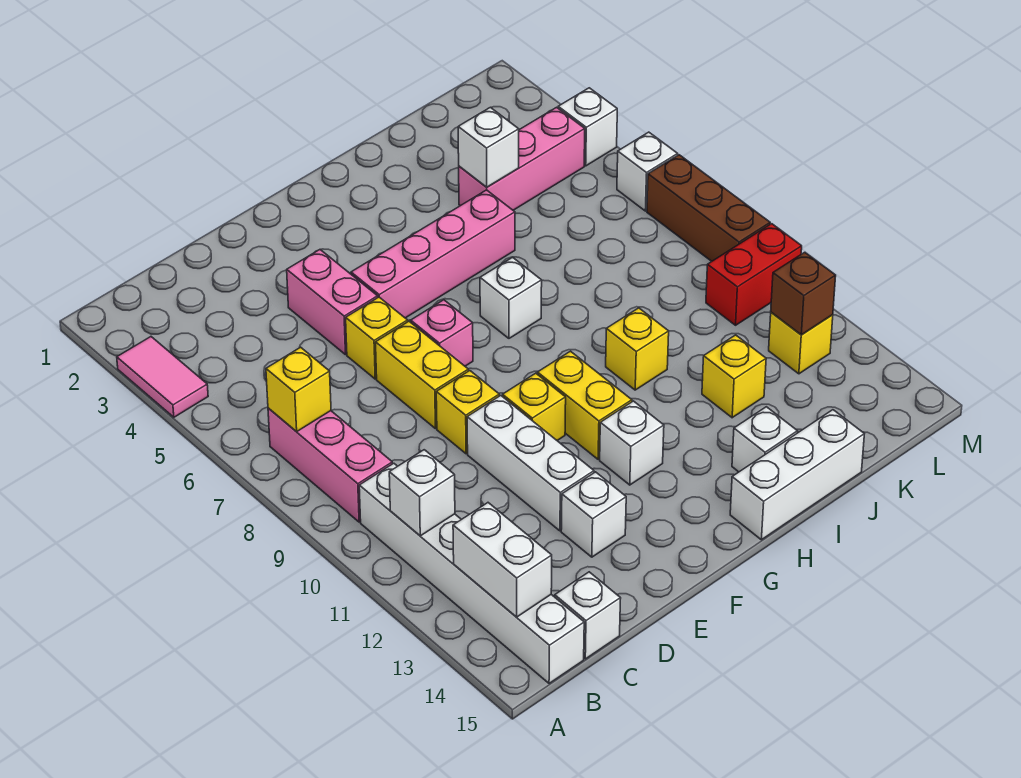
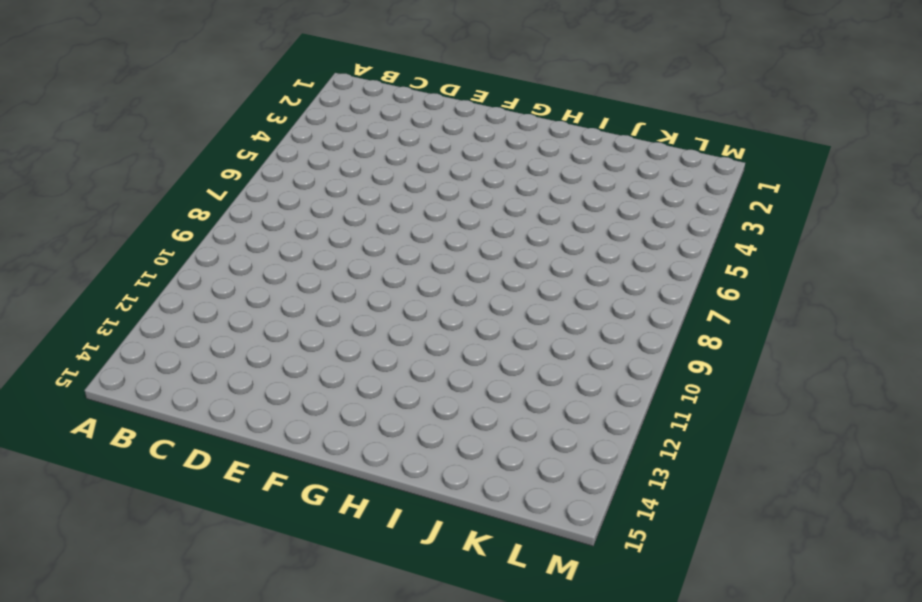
none -> pink 1x2 tile [117,337,208,417]
none -> pink 1x3 brick [268,408,392,522]
none -> white 1x6 brick [359,463,584,684]
none -> white 1x1 brick [555,572,621,659]

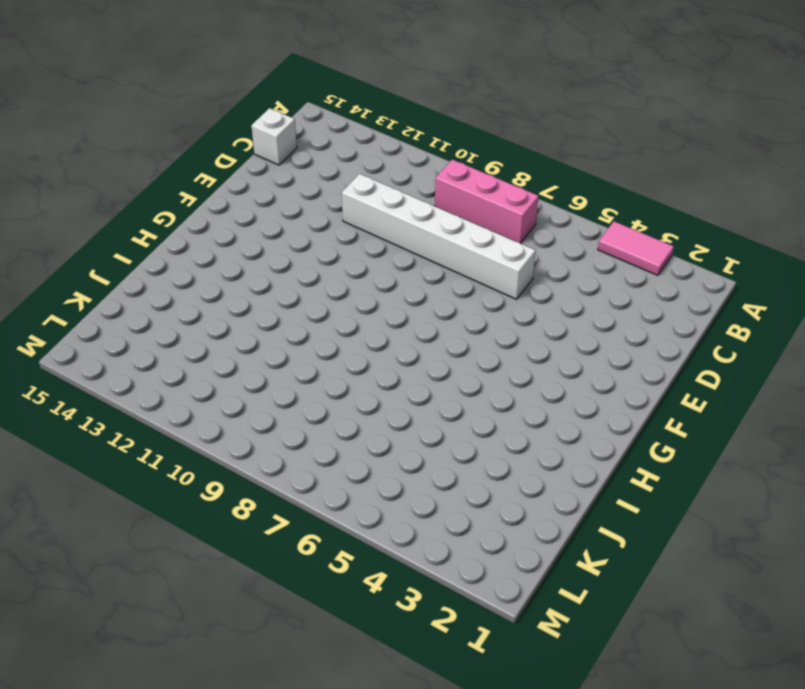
white 1x6 brick [342,174,536,299] -> white 1x6 brick moved to [359,463,584,684]
none -> pink 1x2 brick [287,250,378,355]
none -> yellow 1x1 brick [346,297,408,379]
none -> yellow 1x2 brick [376,321,468,429]
none -> yellow 1x1 brick [436,371,499,454]

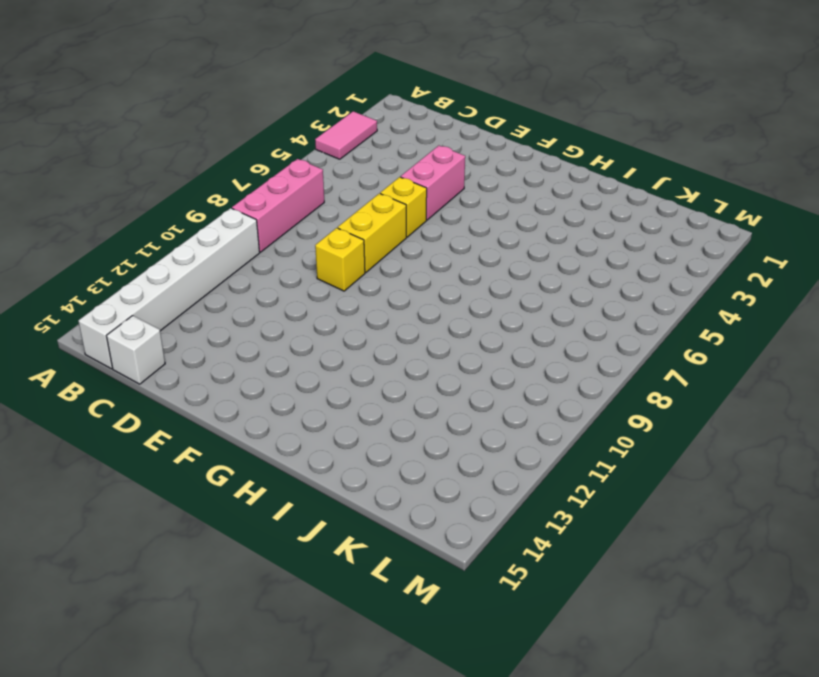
none -> white 1x3 brick [467,396,594,531]
none -> white 1x1 brick [561,472,626,557]
none -> pink 1x4 brick [351,190,515,318]
none -> pink 1x1 brick [411,300,473,366]

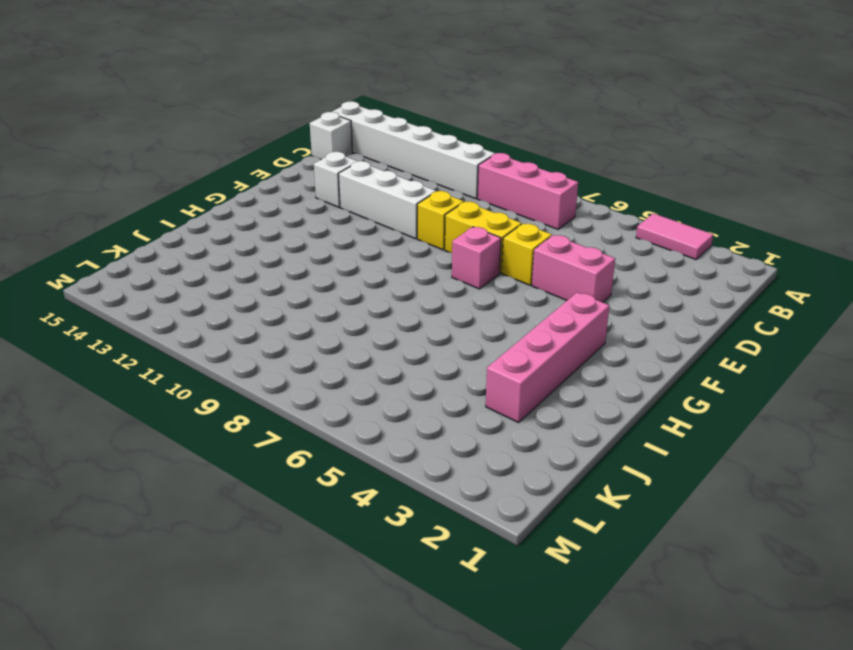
pink 1x4 brick [486,292,609,422] -> pink 1x4 brick moved to [351,190,515,318]
none -> yellow 1x1 brick [503,373,566,440]
none -> yellow 1x2 brick [537,351,632,459]
none -> white 1x1 brick [600,401,664,485]
none -> white 1x1 brick [480,257,542,338]

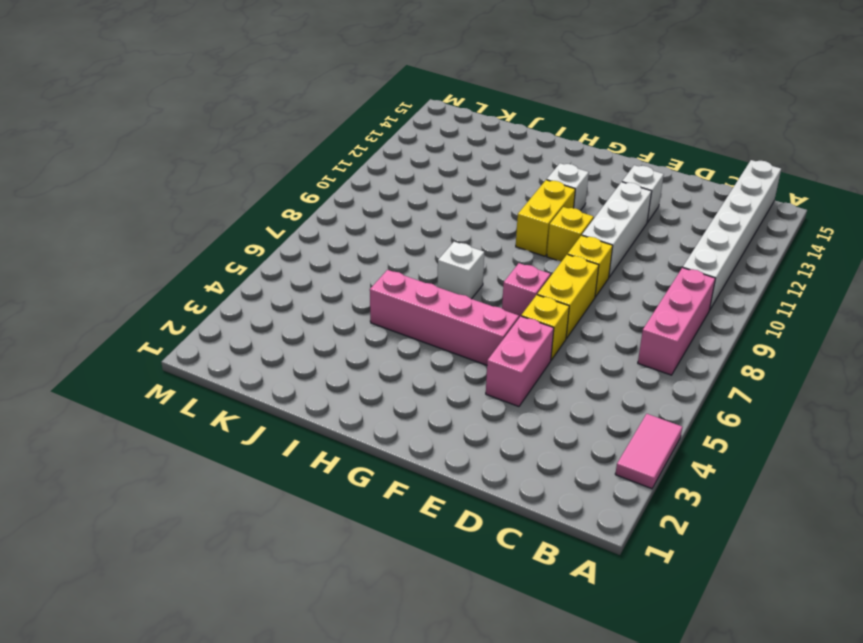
none -> white 1x1 brick [555,572,621,659]
none -> white 1x3 brick [730,410,864,540]
none -> yellow 1x1 brick [606,308,669,390]
none -> white 1x1 brick [732,407,798,472]

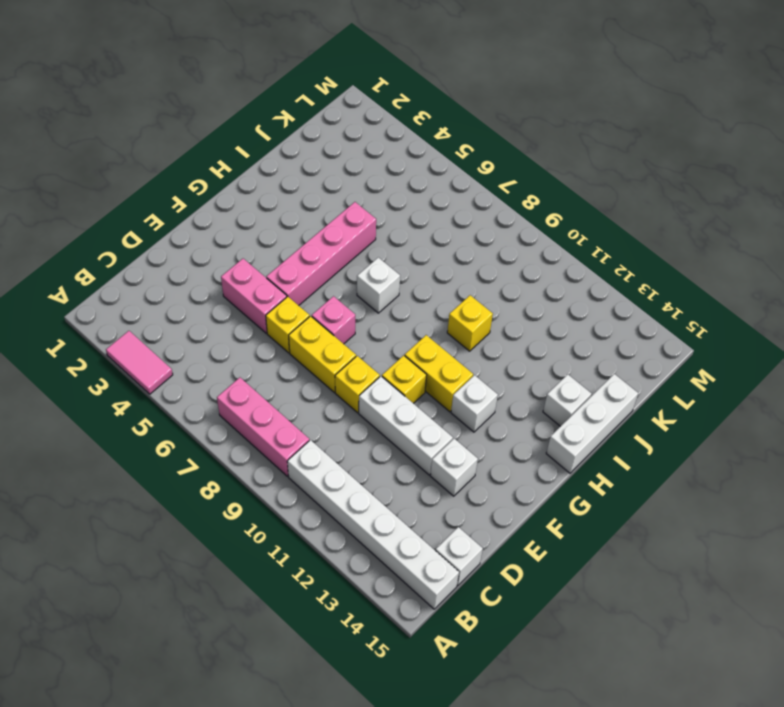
none -> pink 1x3 brick [459,107,585,210]
none -> yellow 1x1 brick [702,335,766,418]
none -> red 1x2 brick [706,224,802,325]
none -> yellow 1x1 brick [769,312,833,374]

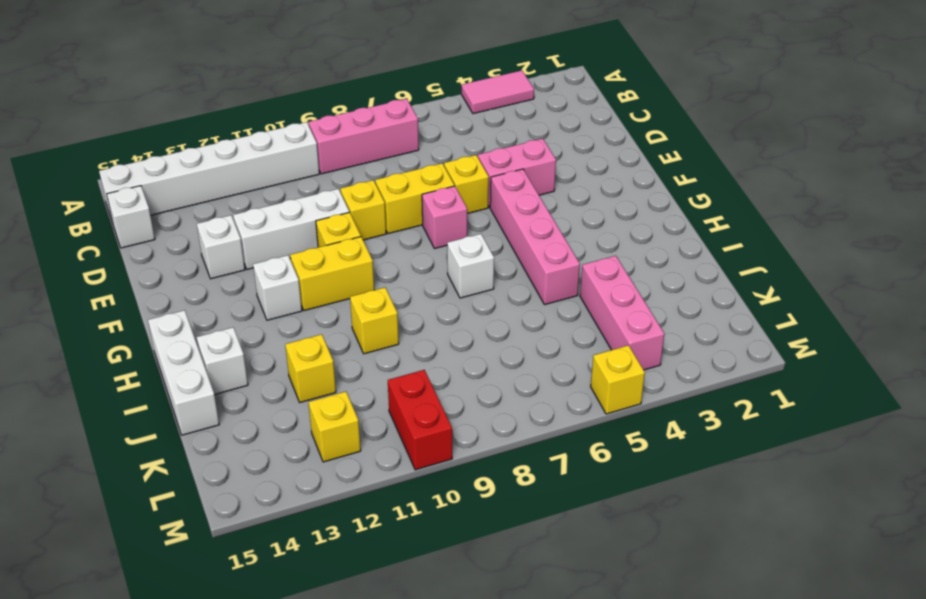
yellow 1x1 brick [591,345,645,414] -> yellow 1x1 brick moved to [266,347,331,432]
none -> white 1x1 brick [558,88,617,166]
none -> white 1x1 brick [617,132,678,211]
none -> brown 1x3 brick [647,155,770,261]
none -> white 1x1 brick [389,450,455,536]

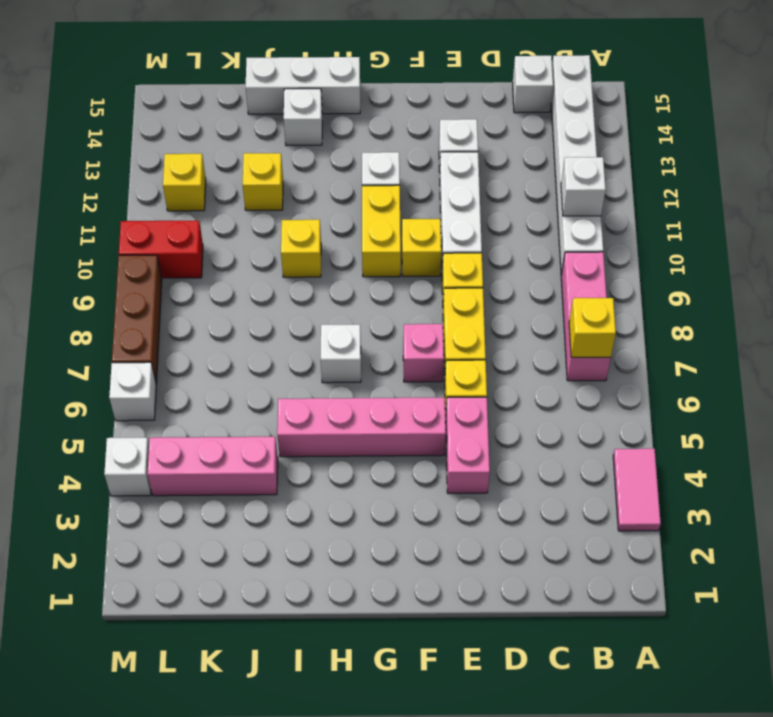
none -> white 1x2 brick [453,503,552,617]
none -> white 1x1 brick [458,107,519,187]
none -> brown 1x1 brick [771,252,836,335]

